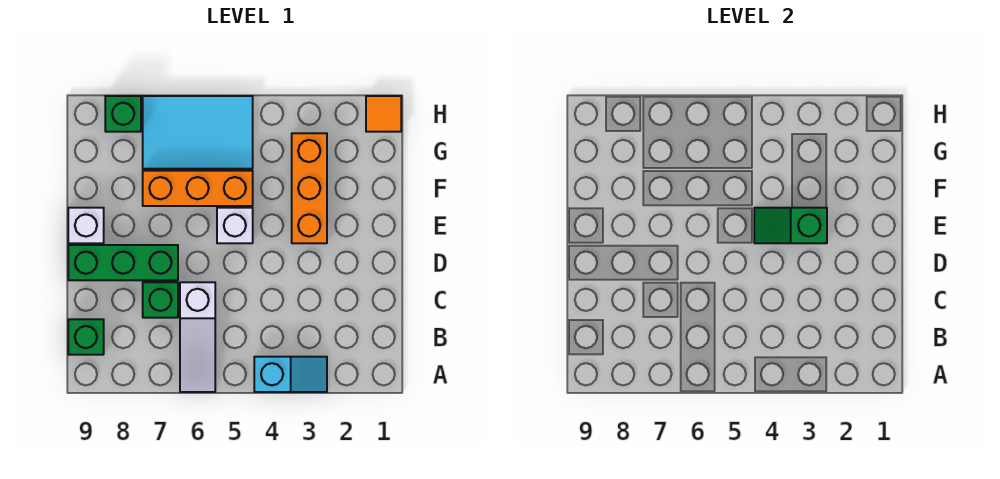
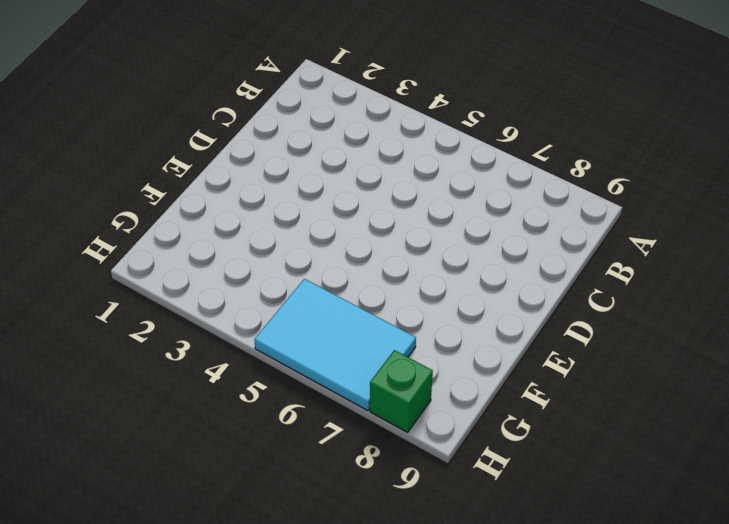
none -> cyan 1x2 slope [254,357,327,392]
none -> white 1x3 slope [180,282,215,392]
none -> green 1x1 brick [68,319,104,355]

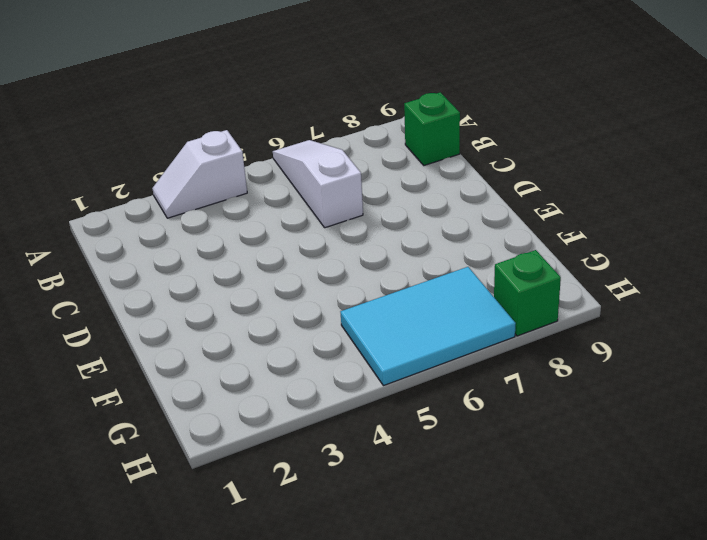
white 1x2 slope [152,130,247,218] -> cyan 1x2 slope [254,357,327,392]
none -> green 1x1 brick [143,282,178,318]
none -> green 1x3 brick [68,245,178,280]
none -> orange 1x3 brick [292,133,327,243]

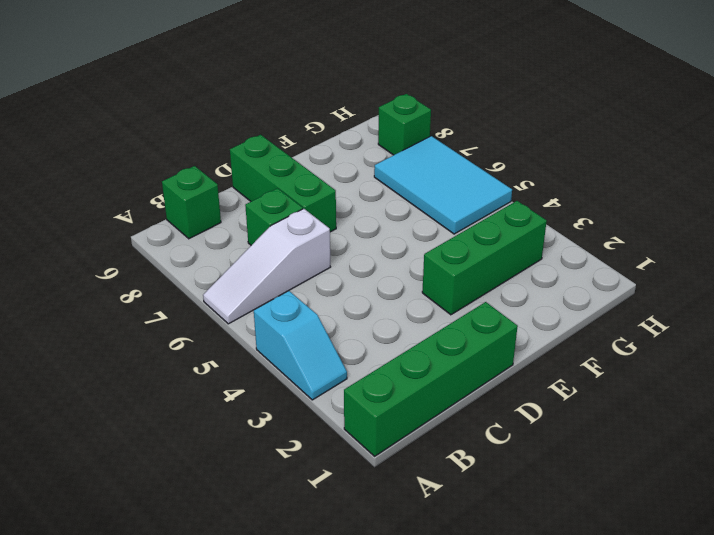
green 1x4 brick [344,302,518,456] -> none
green 1x3 brick [422,201,547,315] -> orange 1x3 brick [292,133,327,243]
none -> white 1x1 brick [217,208,253,243]
none -> white 1x1 brick [68,208,104,243]
none -> orange 1x3 brick [143,171,253,206]

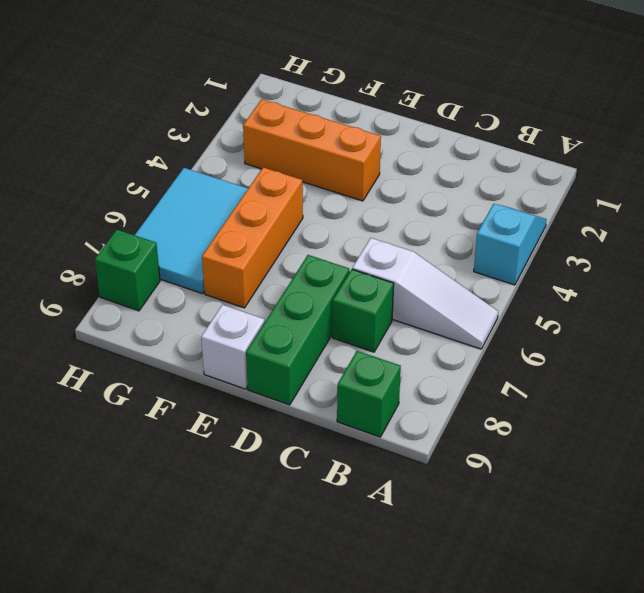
none -> white 1x1 brick [217,208,253,243]
none -> orange 1x1 tile [366,96,401,132]
none -> green 1x2 slope [754,208,827,243]

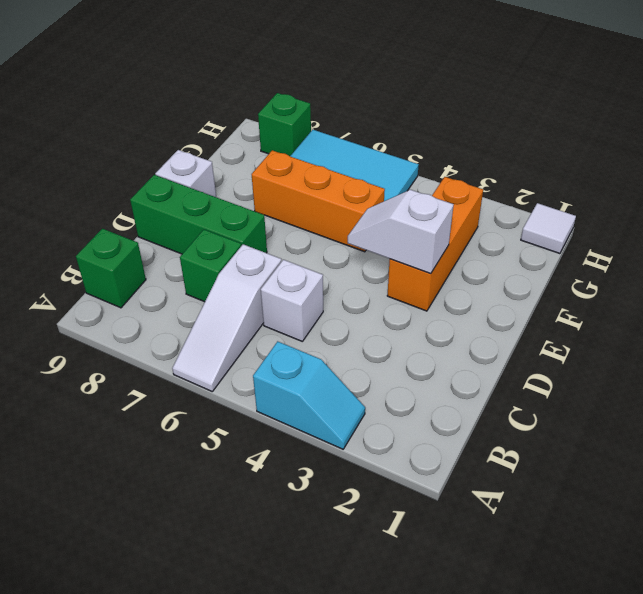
white 1x1 brick [261,260,323,341] -> white 1x1 brick moved to [217,208,253,243]
white 1x2 slope [348,190,454,274] -> green 1x2 slope [754,208,827,243]
white 1x1 tile [521,203,576,254] -> orange 1x1 tile [366,96,401,132]

